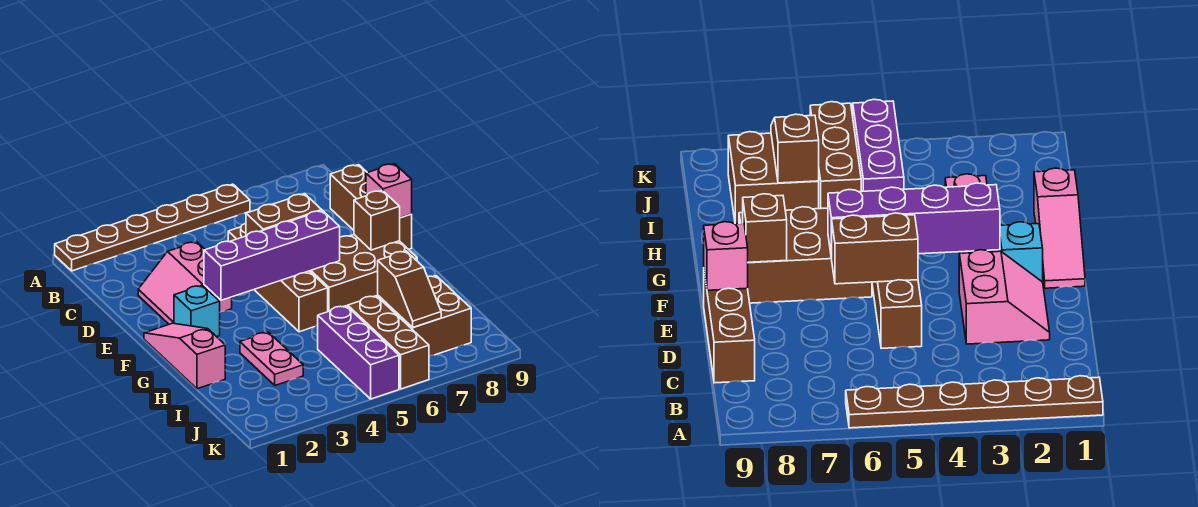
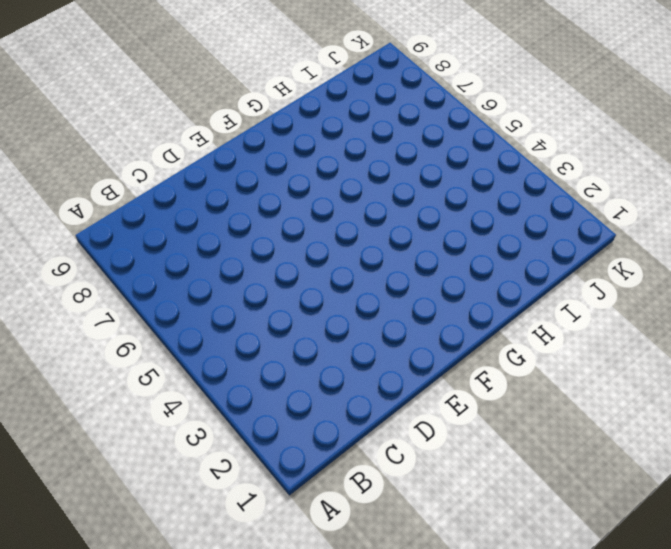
none -> brown 1x6 plate [55,184,250,271]
none -> brown 1x3 brick [330,165,412,249]
none -> pink 2x2 slope [138,242,232,324]

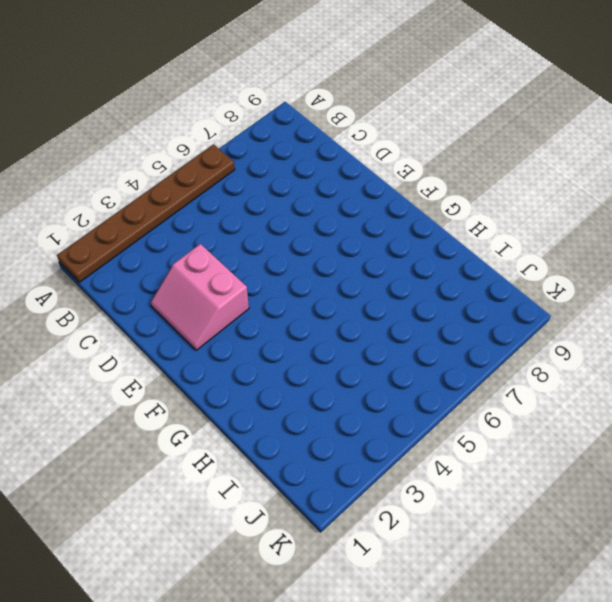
none -> brown 1x3 brick [330,165,412,249]
none -> brown 1x4 brick [228,223,328,332]
none -> pink 1x3 slope [144,323,225,389]

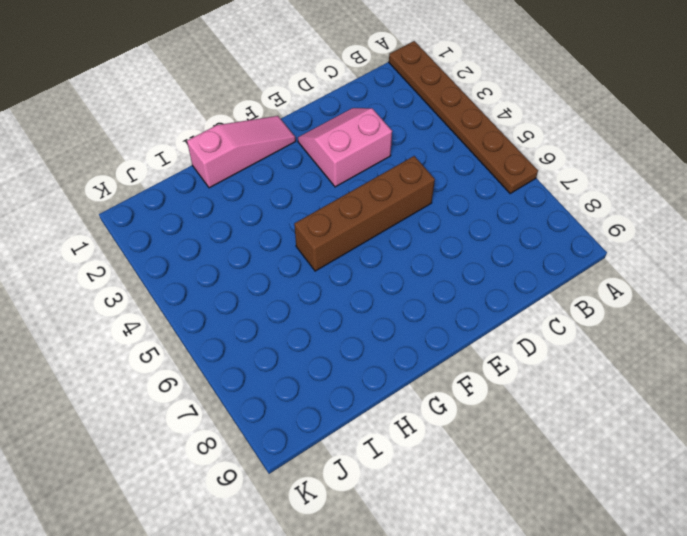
none -> brown 1x3 brick [330,165,412,249]
none -> cyan 1x1 brick [174,285,220,337]
none -> brown 2x3 brick [310,235,417,312]

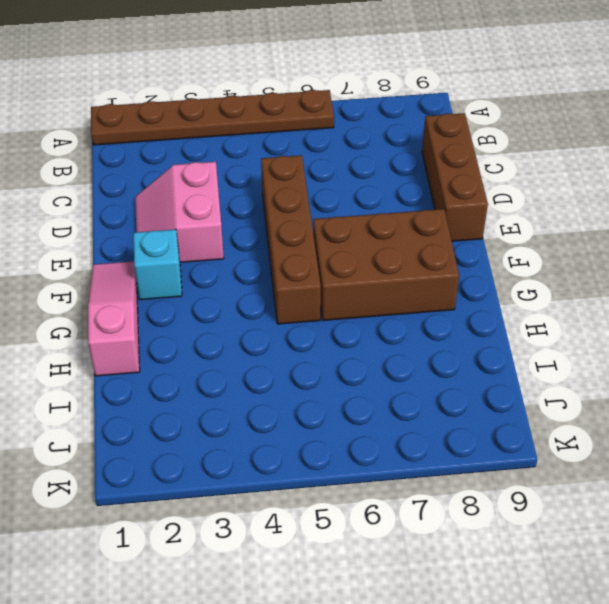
none -> pink 1x2 plate [240,332,303,385]
none -> purple 1x3 brick [318,306,399,399]
none -> brown 1x3 brick [348,296,429,389]

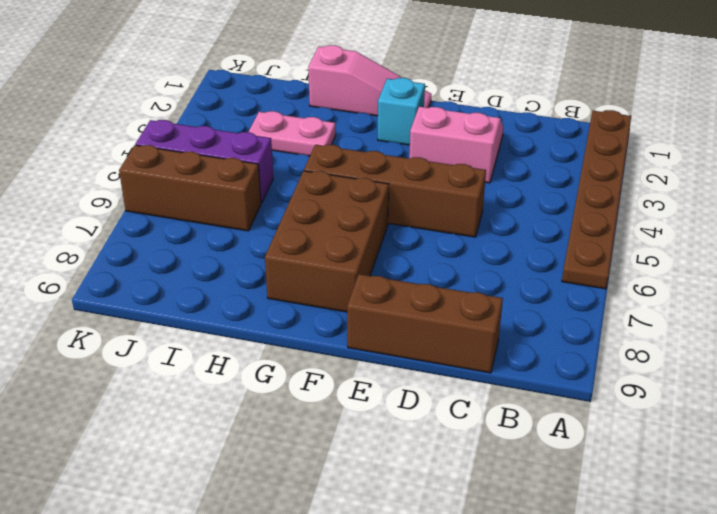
none -> brown 2x2 brick [378,276,471,356]
none -> brown 1x2 brick [246,194,322,236]
none -> pink 1x1 brick [366,164,412,218]

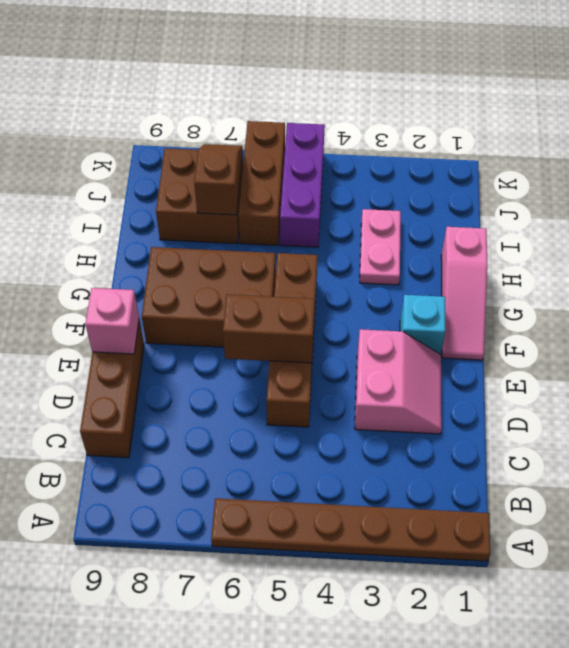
none -> purple 1x4 brick [204,211,340,300]
none -> brown 1x1 brick [354,190,400,250]

